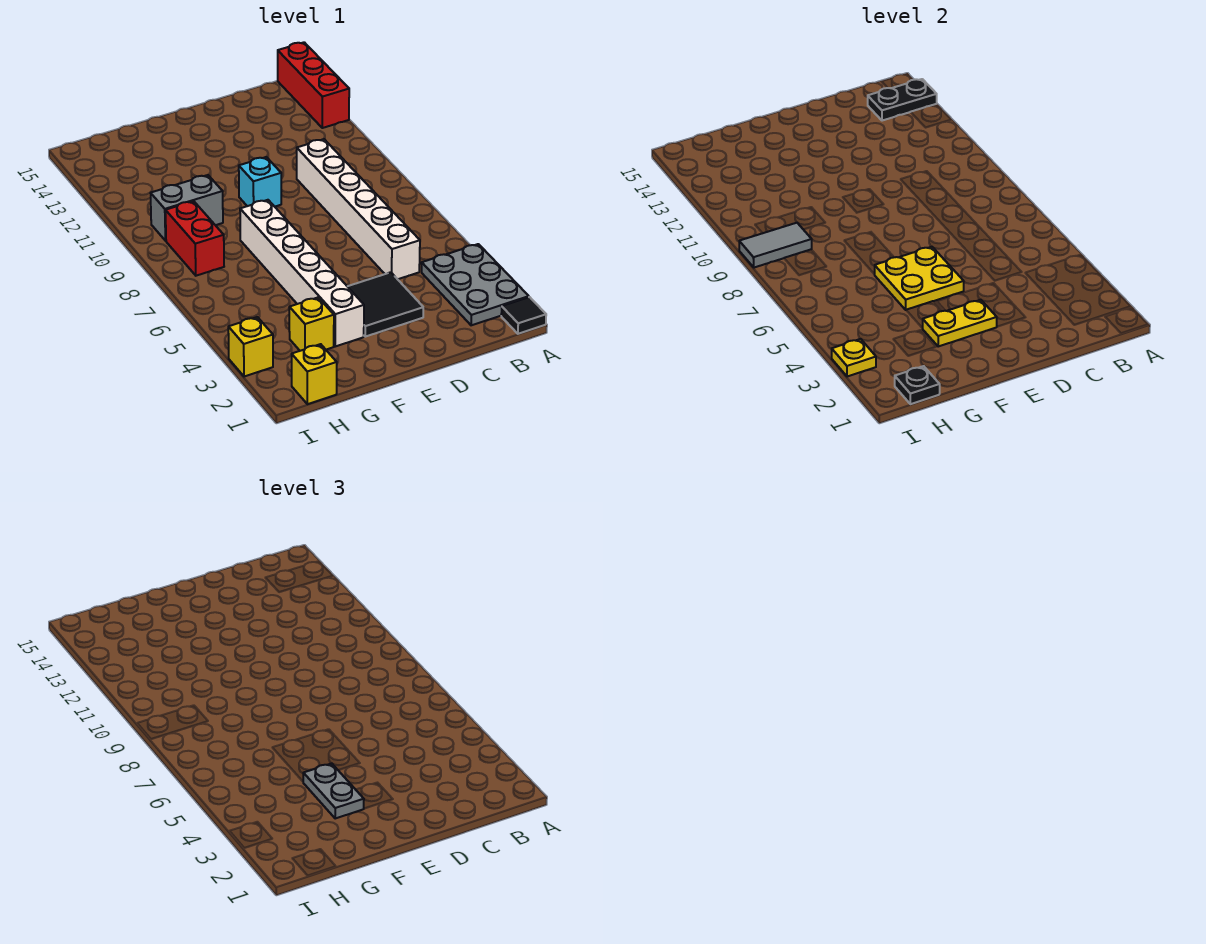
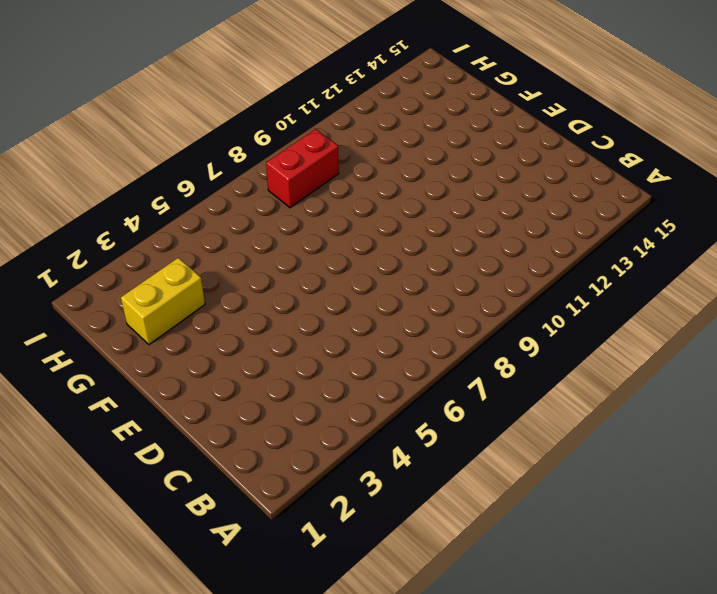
yellow 1x2 brick [121,258,205,344] -> yellow 1x1 brick [289,298,334,351]
none -> black 1x1 tile [501,297,546,334]
none -> grey 2x3 plate [422,244,529,325]
none -> red 1x3 brick [278,42,349,128]

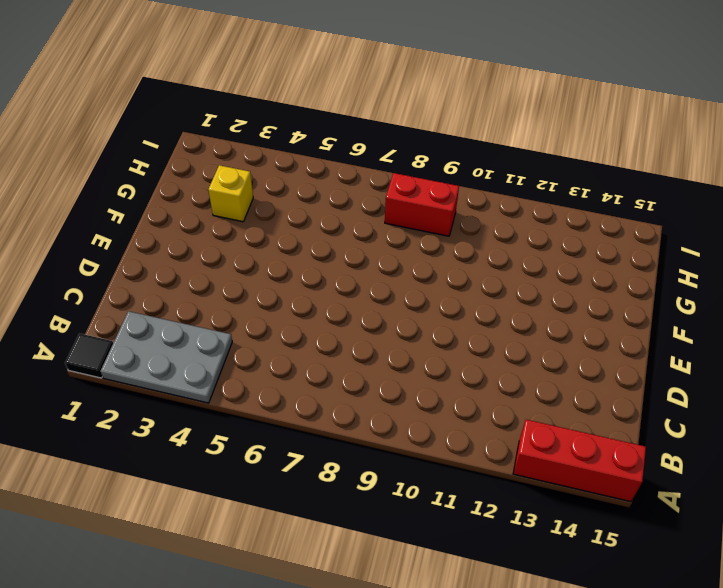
none -> white 1x6 brick [297,139,420,279]
none -> black 2x2 tile [347,272,423,337]
none -> cyan 1x1 brick [239,157,281,207]

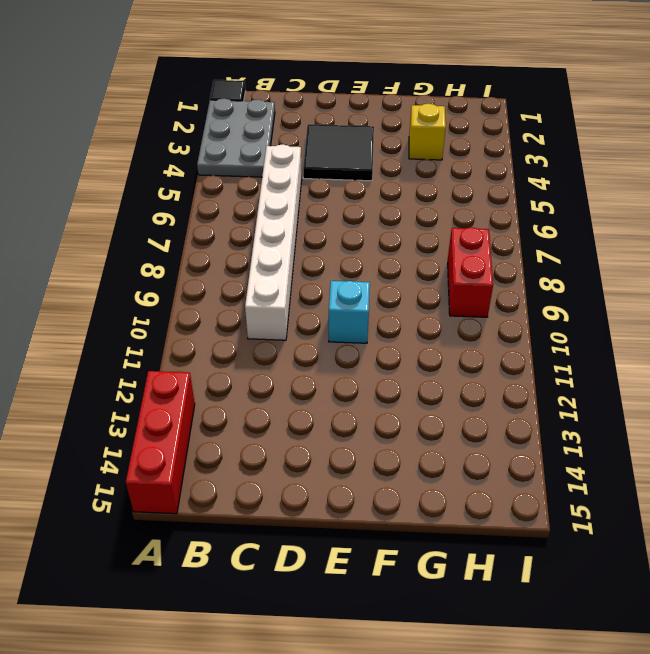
none -> white 1x6 brick [240,200,364,347]
none -> grey 1x2 brick [151,175,223,241]
none -> yellow 1x1 brick [292,344,337,404]

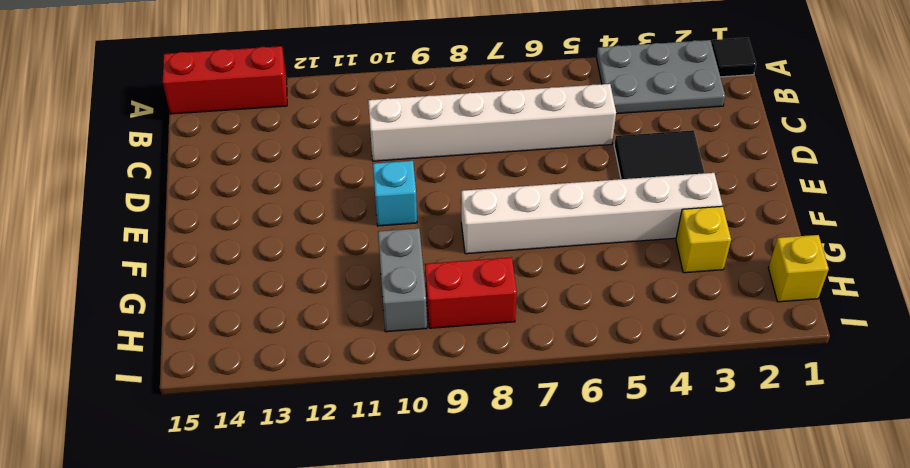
none -> yellow 1x1 brick [228,317,273,377]
none -> black 1x2 plate [868,79,937,121]
none -> yellow 1x2 plate [923,300,997,347]

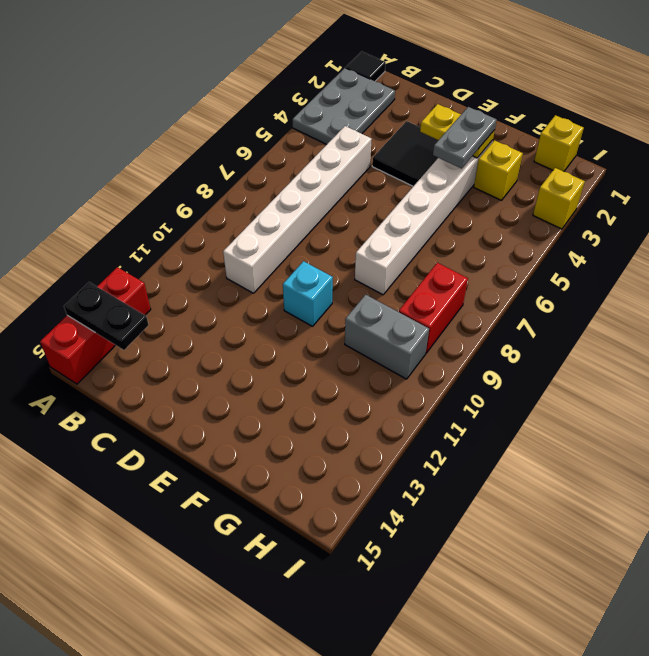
none -> yellow 2x2 plate [874,247,964,310]
none -> black 1x1 plate [895,366,940,404]
none -> grey 1x2 tile [739,223,812,268]

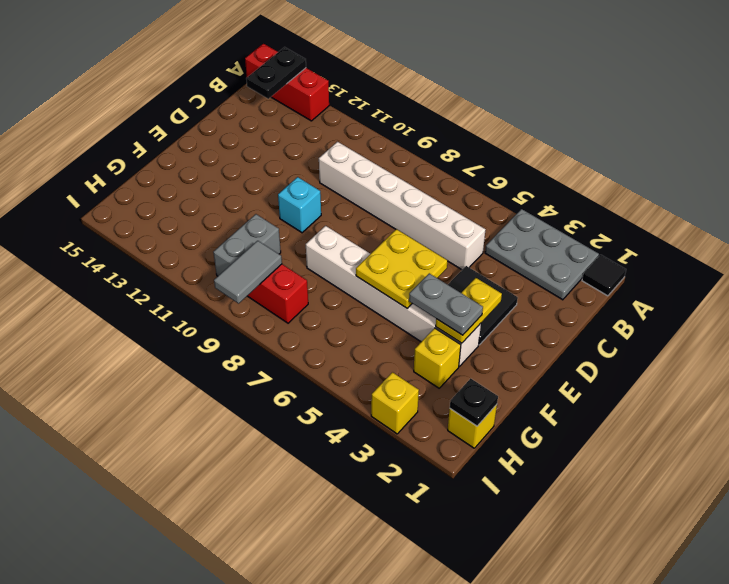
none -> yellow 1x1 plate [832,339,876,377]

